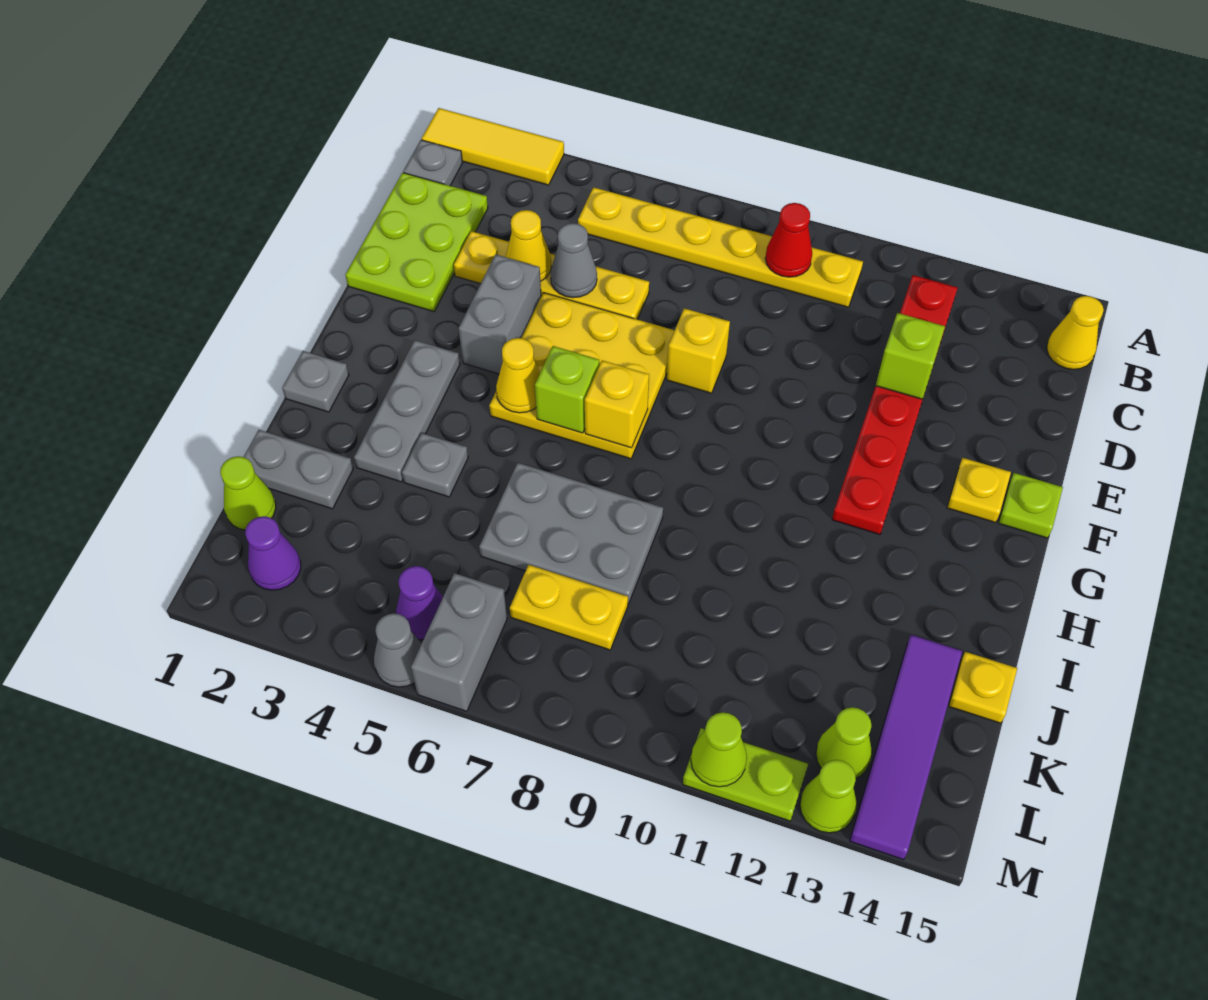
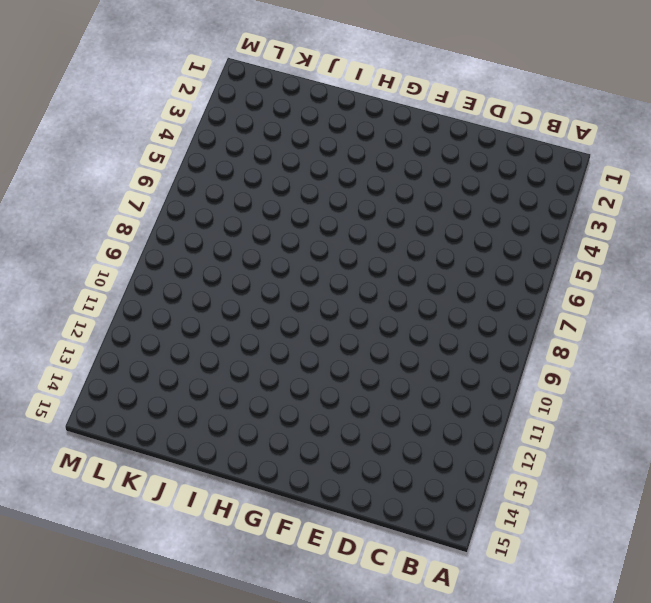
none -> yellow 1x3 tile [422,108,564,185]
none -> grey 1x1 plate [403,140,462,186]
none -> yellow 1x6 plate [578,187,863,307]
none -> red 1x6 plate [832,275,957,534]

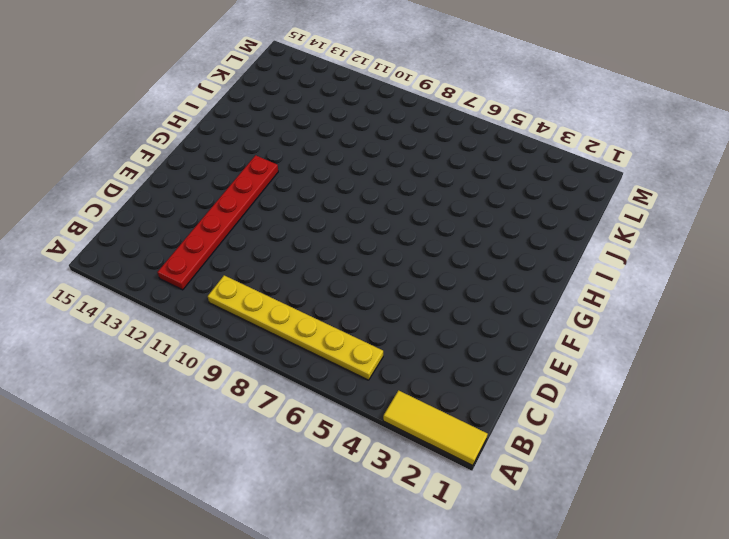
none -> grey 1x1 plate [403,140,462,186]
none -> yellow 1x1 cone [1047,296,1104,369]
none -> lime 2x3 plate [346,173,488,312]
none -> yellow 1x4 plate [454,231,649,319]

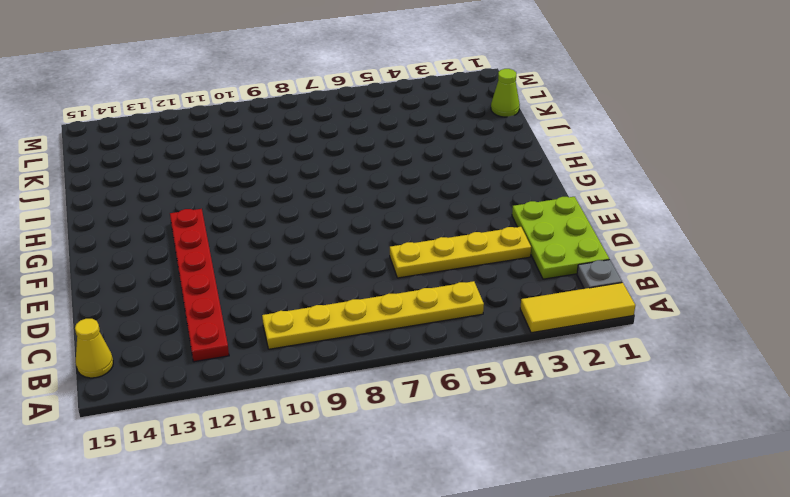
none -> grey 1x2 brick [459,255,541,374]
none -> yellow 3x3 plate [489,292,675,459]
none -> yellow 1x1 brick [667,308,730,393]
none -> yellow 1x1 plate [947,458,1011,523]

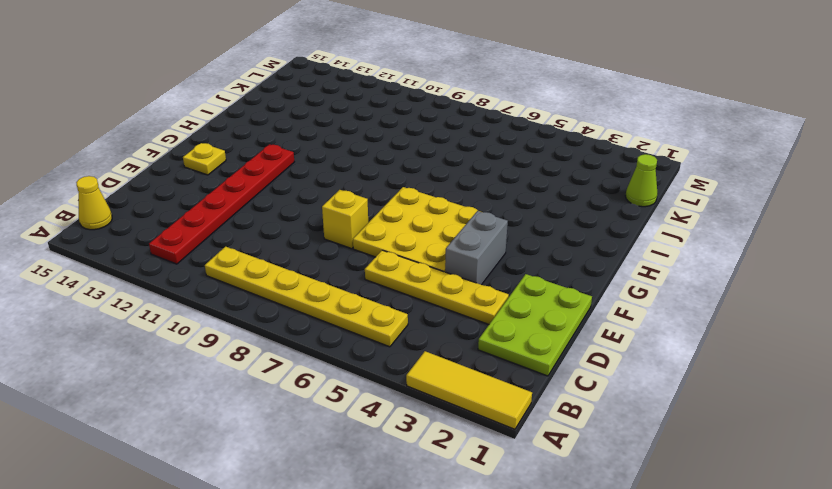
none -> grey 1x1 plate [403,140,462,186]
none -> lime 1x1 plate [999,473,1063,538]
none -> grey 1x3 plate [354,340,460,482]
none -> grey 1x1 plate [282,351,349,412]

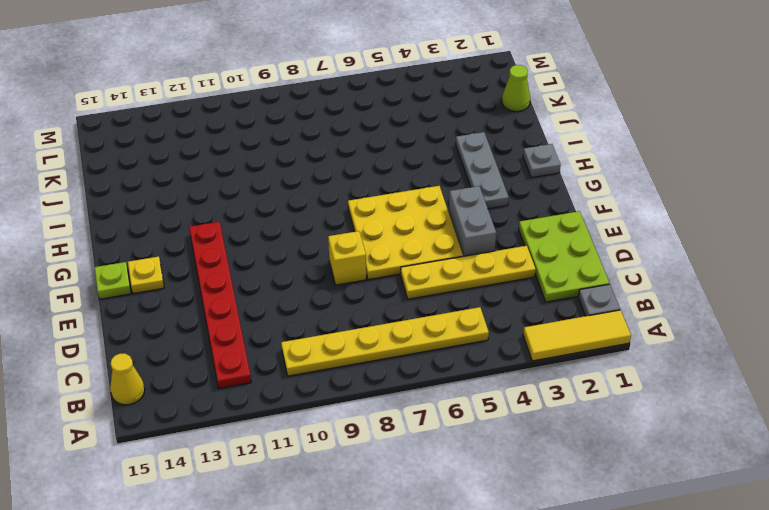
none -> grey 1x1 plate [402,433,468,497]
none -> grey 2x3 plate [479,463,663,604]
none -> grey 1x2 plate [244,430,353,509]
none -> purple 1x4 tile [850,635,962,860]

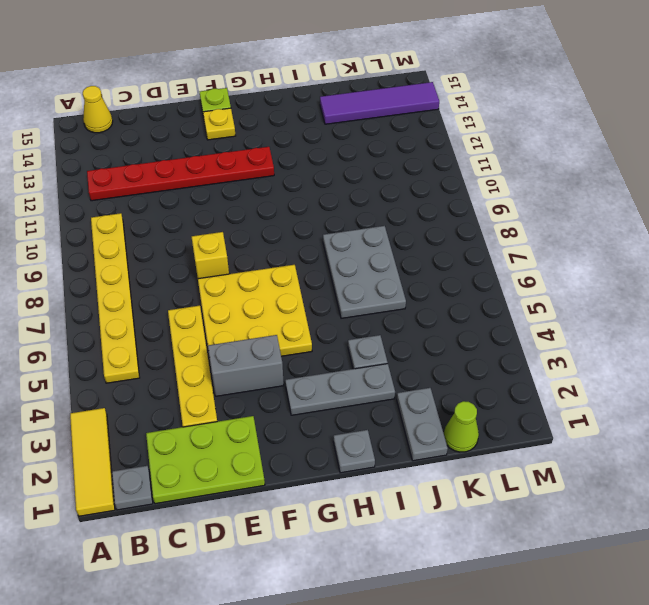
none -> yellow 1x1 plate [949,652,1017,723]
none -> yellow 1x2 plate [510,565,628,650]
none -> purple 1x1 cone [245,516,301,590]
none -> purple 1x1 cone [396,566,443,640]

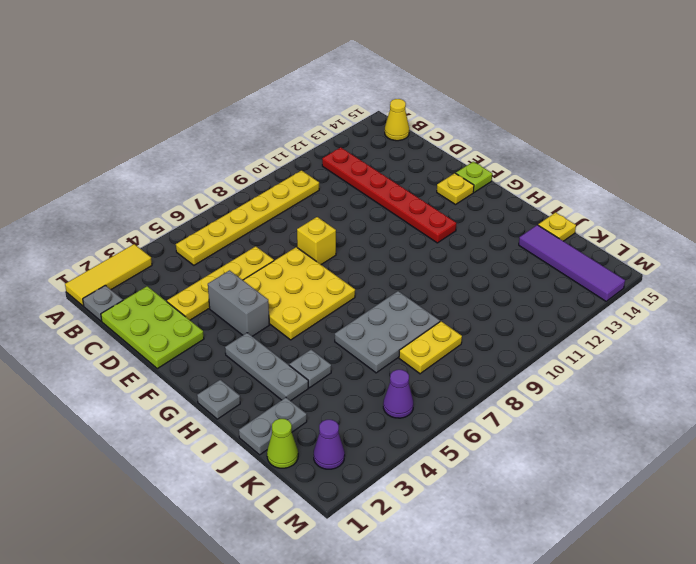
none -> grey 1x2 brick [411,573,507,711]
none -> lime 1x1 cone [816,707,872,778]
none -> grey 1x1 cone [374,613,422,687]
none -> lime 1x2 plate [683,728,808,821]

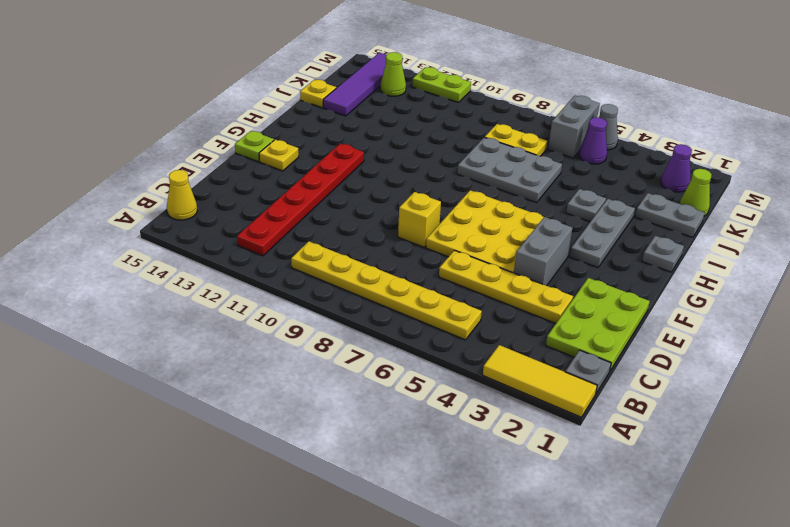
none -> lime 1x1 cone [800,760,857,833]
none -> red 1x1 cone [765,203,812,277]
none -> yellow 1x1 cone [506,210,551,281]
none -> grey 1x1 cone [550,223,597,298]

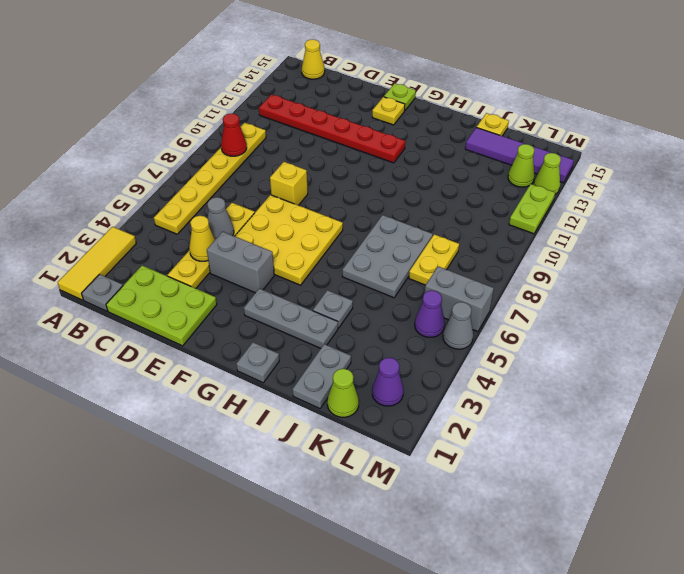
none -> lime 1x1 brick [876,313,945,399]
none -> yellow 1x1 cone [496,338,540,413]
none -> lime 1x1 brick [535,346,600,433]
none -> yellow 1x1 brick [585,361,649,448]

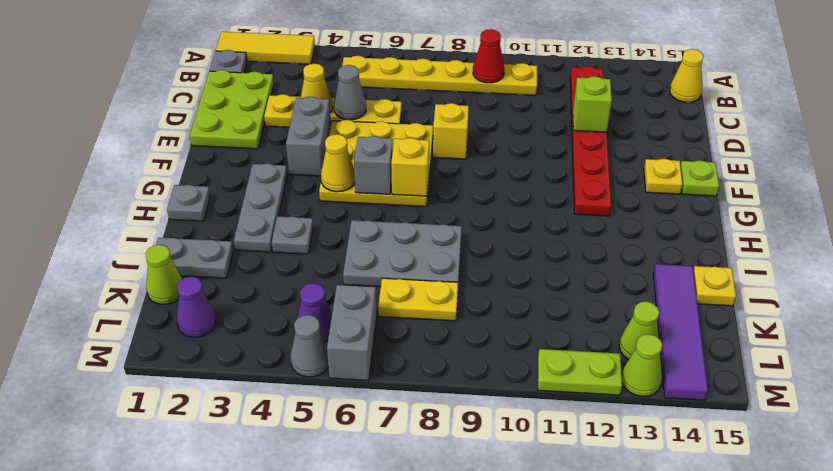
grey 1x1 brick [354,136,393,194] -> lime 1x1 brick [535,346,600,433]
none -> lime 1x1 cone [691,712,747,787]

